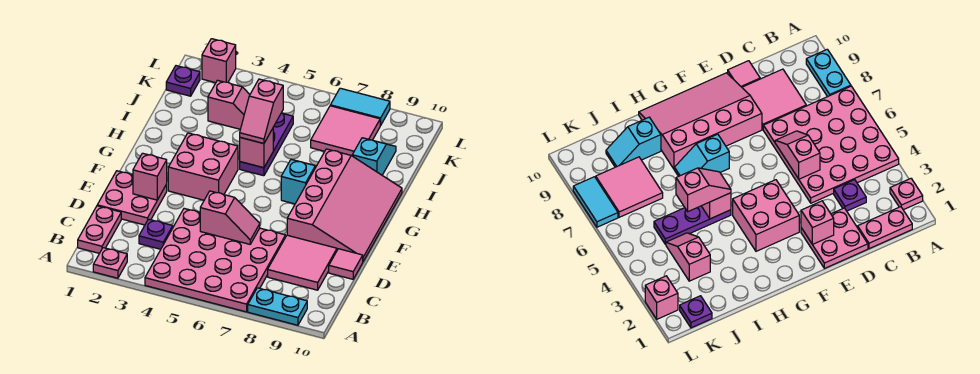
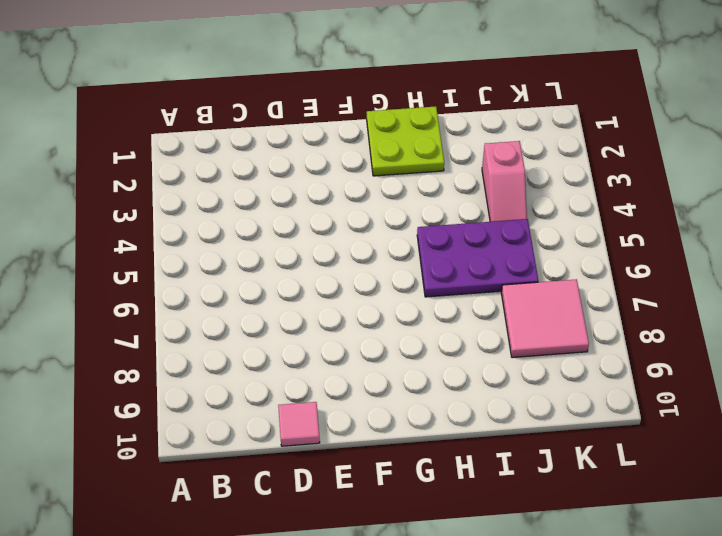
lime 2x2 plate [367,106,444,176] -> none
purple 2x3 plate [417,219,538,297] -> purple 1x3 plate [240,113,293,176]
none -> pink 1x1 plate [93,248,127,278]
none -> pink 4x4 plate [145,208,286,312]
none -> cyan 1x2 plate [248,288,307,325]

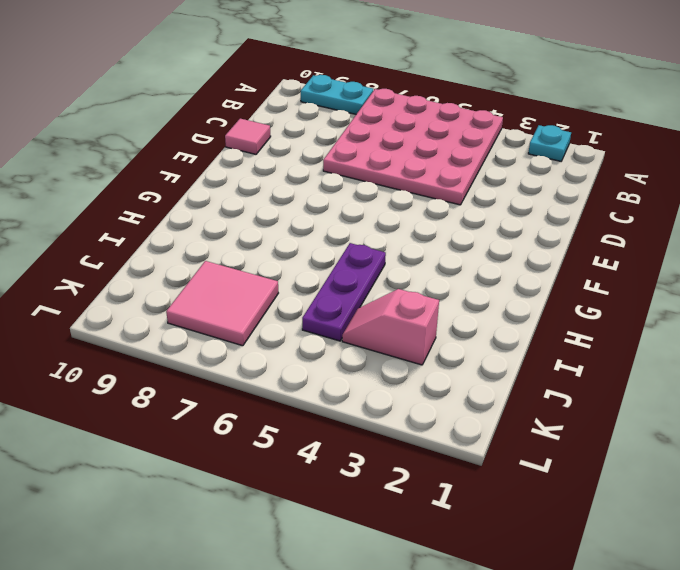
cyan 1x1 plate [528,125,571,161] -> pink 1x1 plate [93,248,127,278]
none -> pink 1x2 plate [78,206,121,253]
none -> purple 1x1 plate [139,219,173,249]
none -> pink 2x2 tile [268,235,337,290]

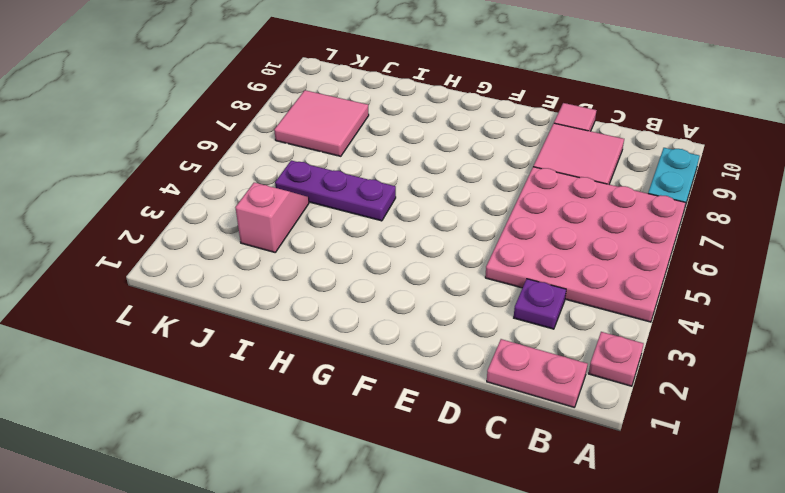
none -> pink 2x2 plate [97,171,167,225]
none -> pink 3x4 slope [287,149,402,261]
none -> pink 2x2 brick [168,133,238,200]

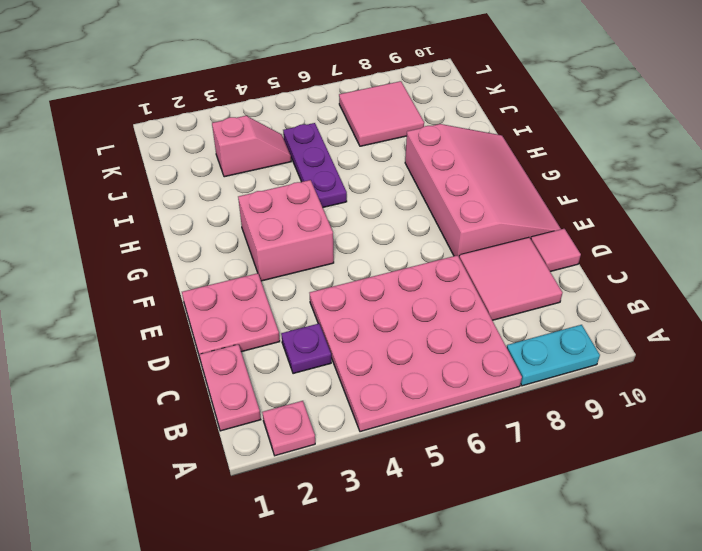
none -> cyan 1x2 slope [281,160,316,204]
none -> cyan 1x2 slope [352,138,396,175]
none -> purple 1x1 plate [166,66,200,96]

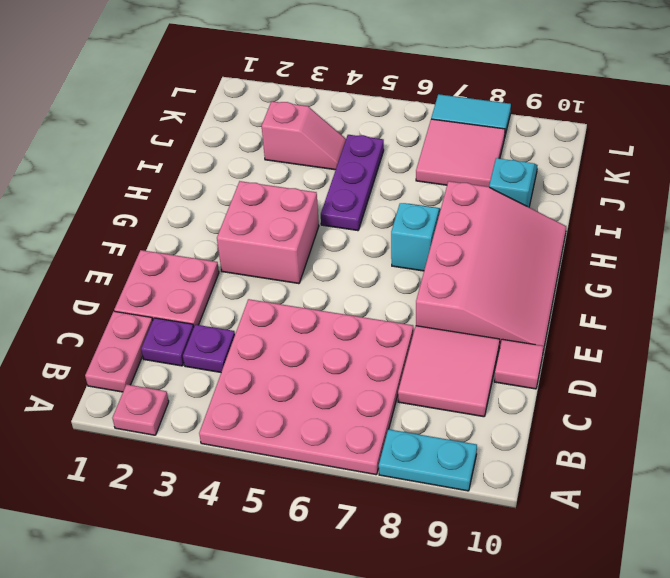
purple 1x1 plate [141,318,194,366] -> purple 1x1 plate moved to [166,66,200,96]
none -> pink 1x1 brick [202,39,236,83]
none -> pink 1x2 slope [200,191,260,244]
none -> pink 1x1 brick [133,153,167,200]

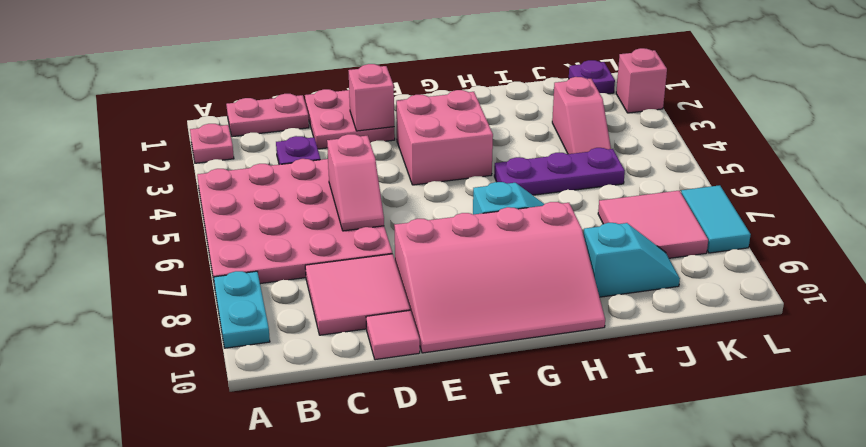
none -> pink 1x1 brick [240,129,273,168]
none -> pink 1x2 slope [240,79,283,143]

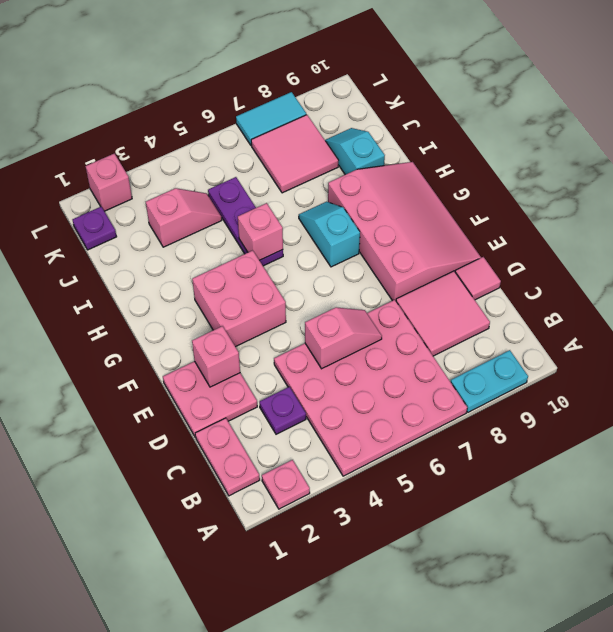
none -> pink 1x2 slope [240,79,283,143]

